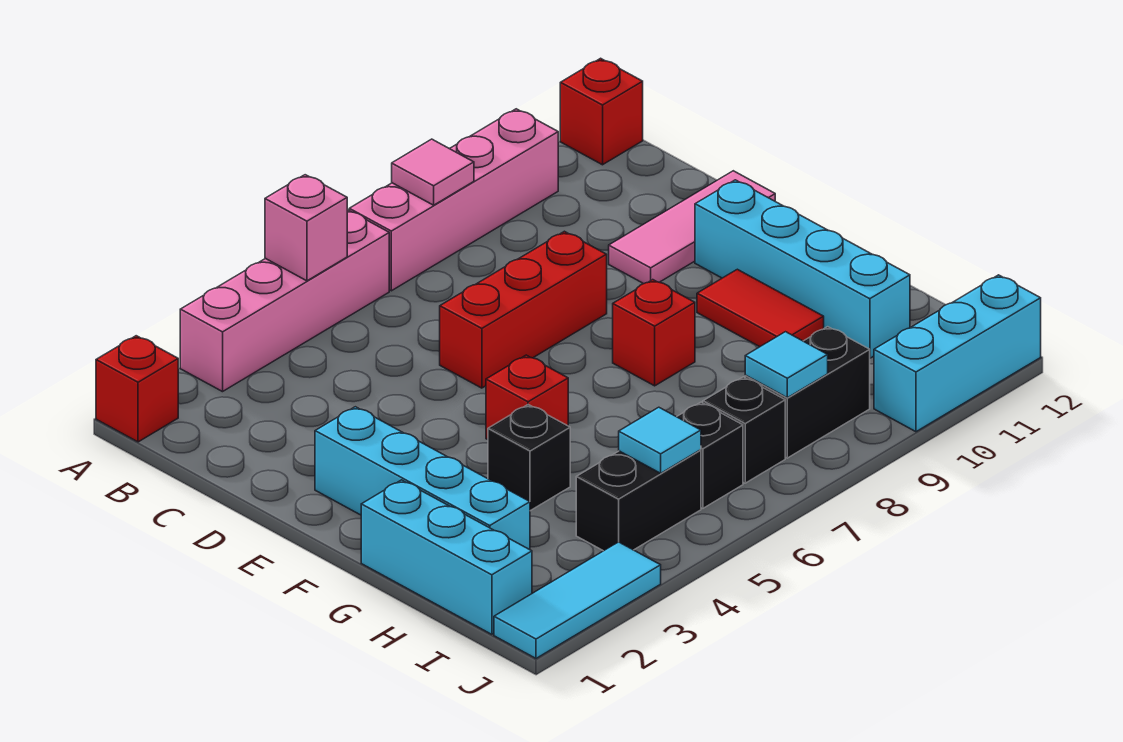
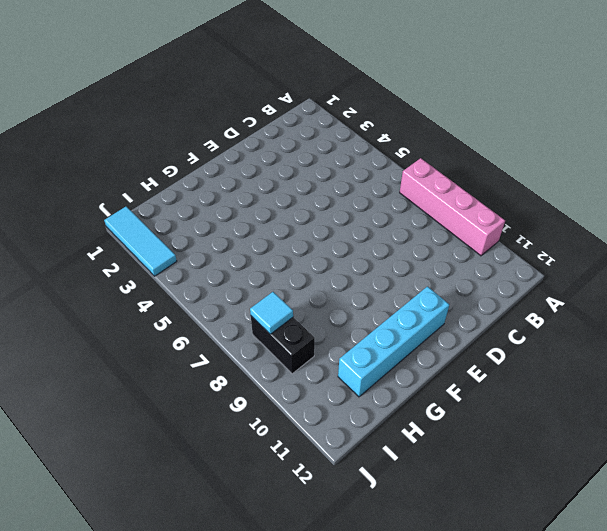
none -> red 1x1 brick [96,336,178,442]
none -> pink 1x4 brick [180,210,389,392]
none -> red 1x1 brick [560,58,643,165]

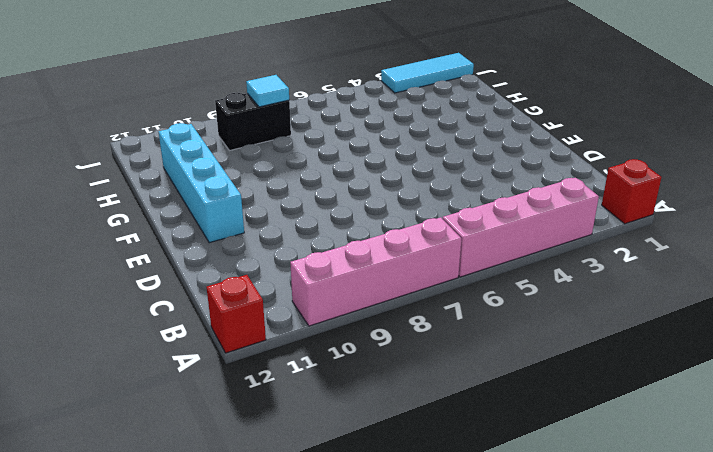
none -> red 1x3 brick [440,231,607,388]
none -> pink 1x3 tile [609,171,775,284]
none -> cyan 1x4 brick [315,407,530,550]

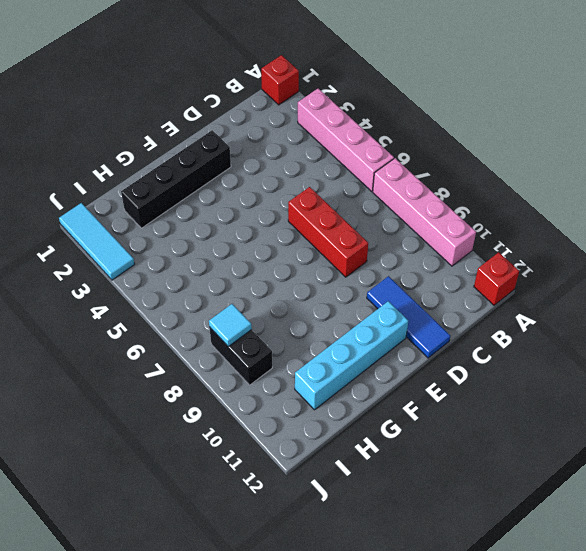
blue 1x3 tile [367,276,450,358] -> pink 1x3 tile [609,171,775,284]
black 1x4 brick [121,130,231,228] -> cyan 1x4 brick [315,407,530,550]
none -> red 1x1 brick [486,355,568,440]
none -> red 1x1 brick [613,280,695,386]
none -> red 1x2 tile [697,269,824,347]

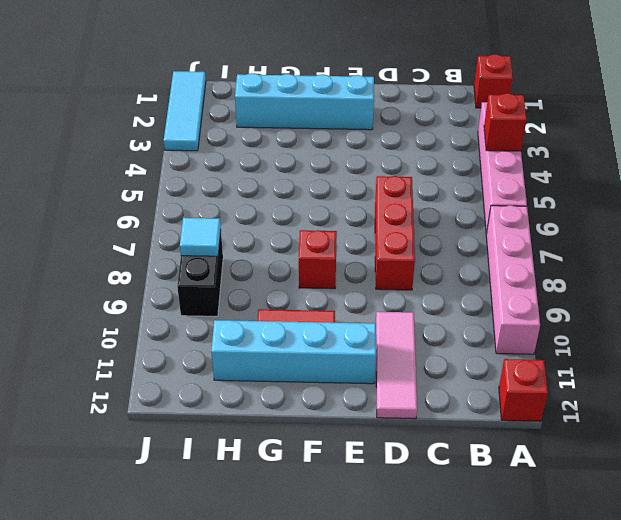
red 1x1 brick [484,93,526,151] -> red 1x1 brick moved to [486,355,568,440]
none -> cyan 1x3 brick [361,480,532,634]
none -> black 1x1 brick [488,405,570,511]
none -> black 1x2 brick [576,450,701,551]

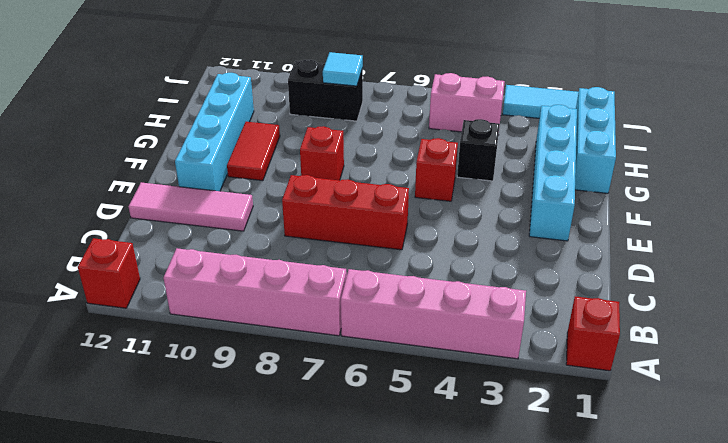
pink 1x2 brick [429,73,505,135] -> black 1x2 brick [576,450,701,551]
none -> black 1x1 brick [677,402,743,508]
none -> black 1x1 brick [703,377,785,483]
none -> cyan 1x3 brick [874,275,1041,432]

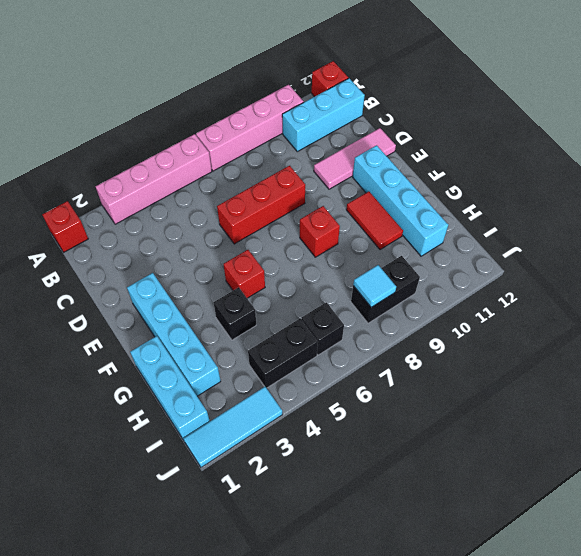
cyan 1x3 brick [282,78,365,152] -> cyan 1x3 brick moved to [874,275,1041,432]
none -> black 1x1 brick [703,377,785,483]
none -> pink 1x1 brick [265,175,347,281]
none -> pink 1x1 tile [392,139,474,205]

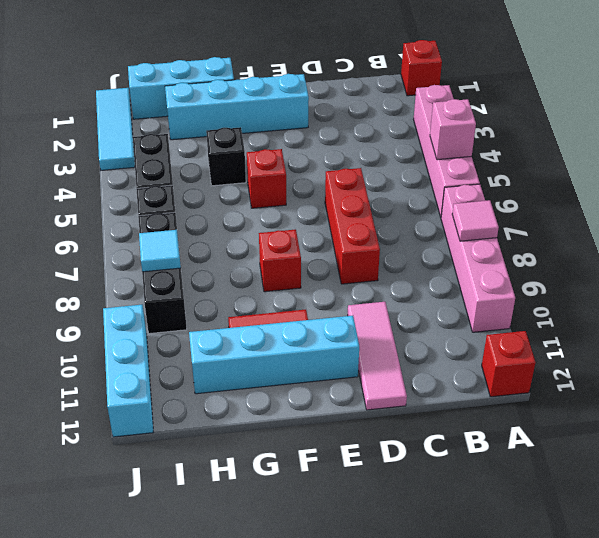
none -> cyan 1x1 tile [619,407,701,473]

